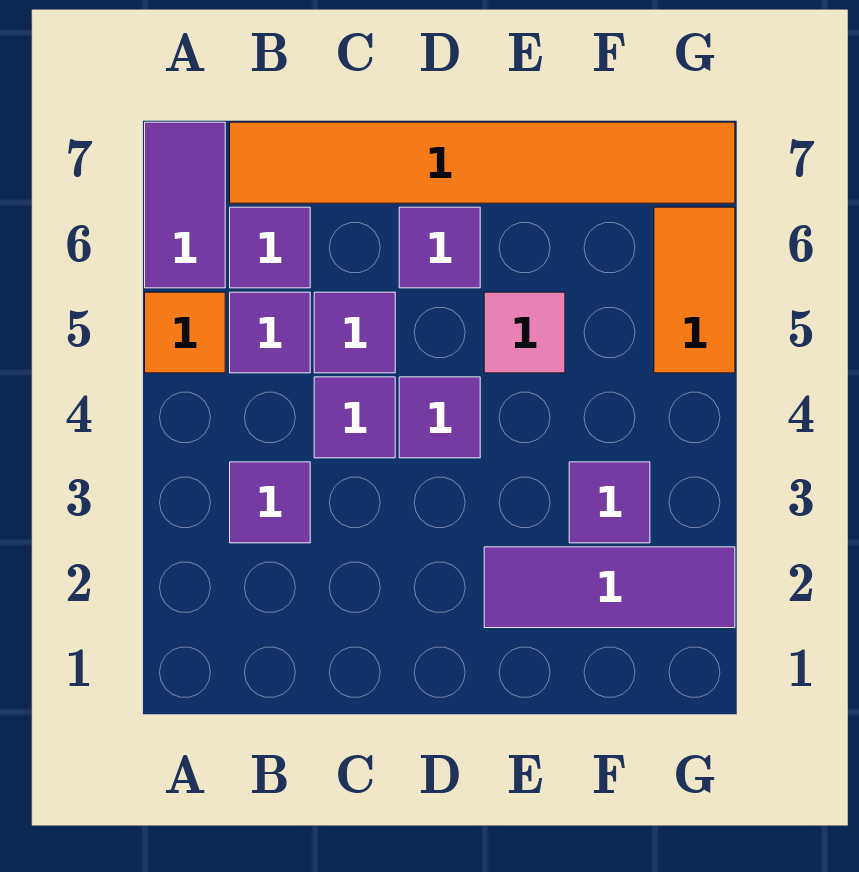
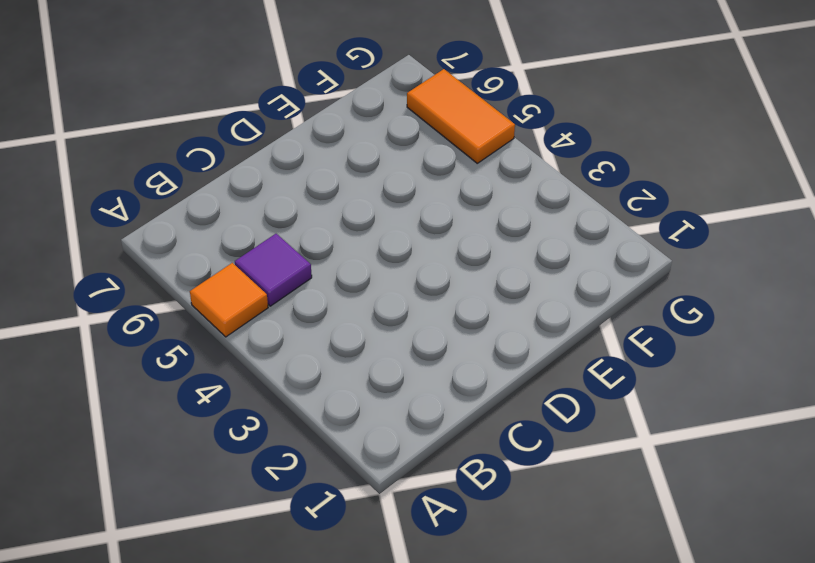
none -> purple 1x2 tile [145,122,225,288]
none -> purple 1x1 tile [230,462,310,543]
none -> purple 1x1 tile [230,207,310,288]

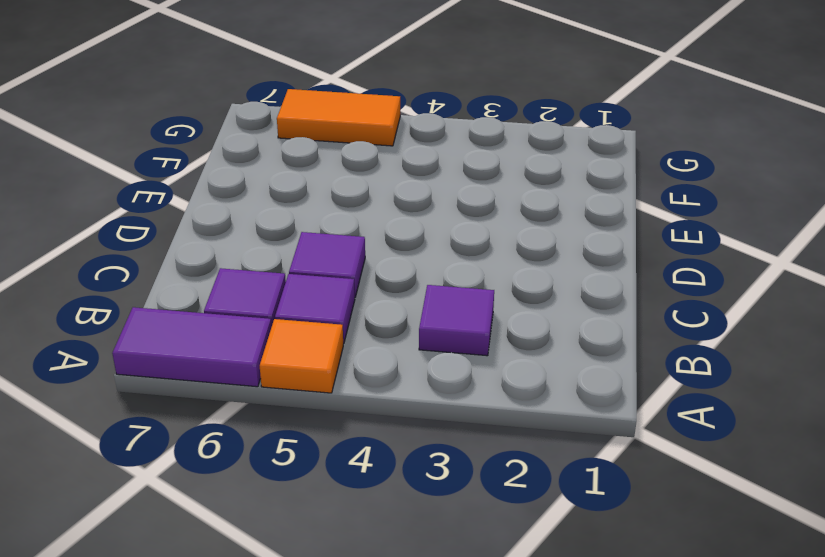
none -> orange 1x6 tile [230,122,735,203]
none -> purple 1x1 tile [314,377,395,458]
none -> purple 1x1 tile [399,377,480,458]

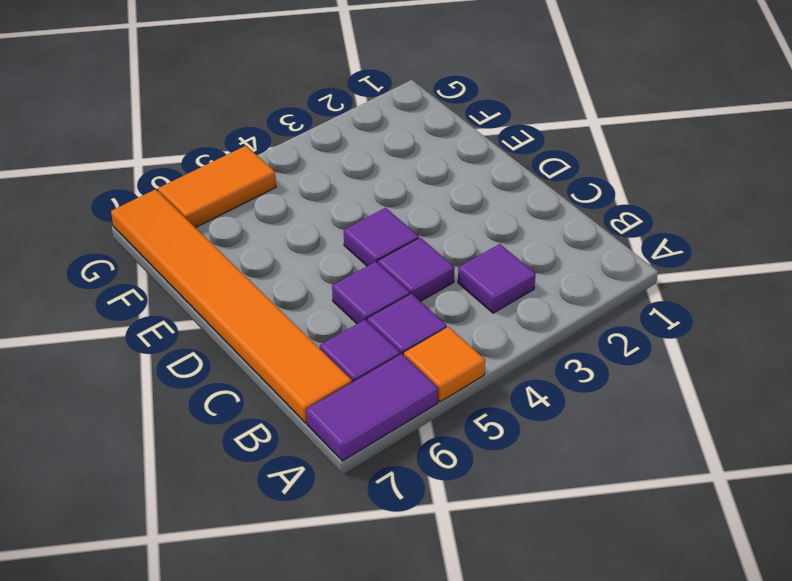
none -> purple 1x1 tile [399,207,480,288]
none -> purple 1x3 tile [484,547,735,628]
none -> pink 1x1 tile [484,292,565,373]

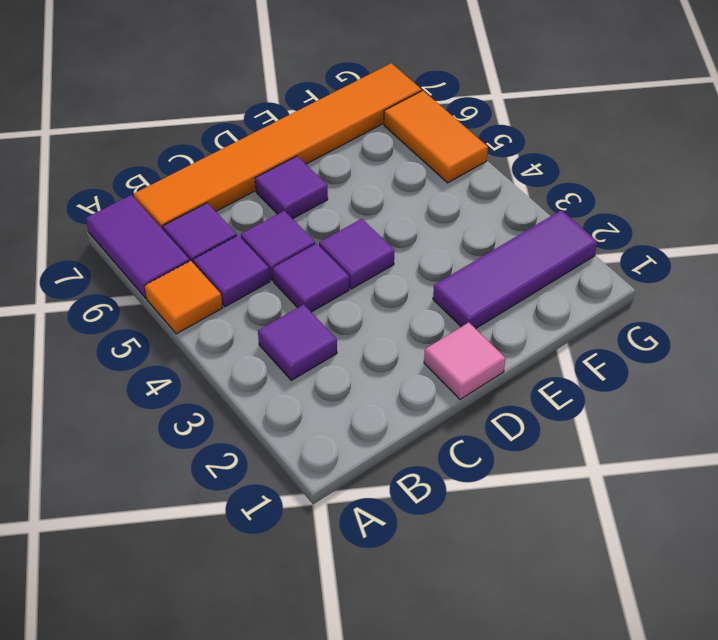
pink 1x1 tile [424,322,506,399] -> pink 1x1 tile moved to [484,292,565,373]
none -> purple 1x1 tile [569,462,650,543]

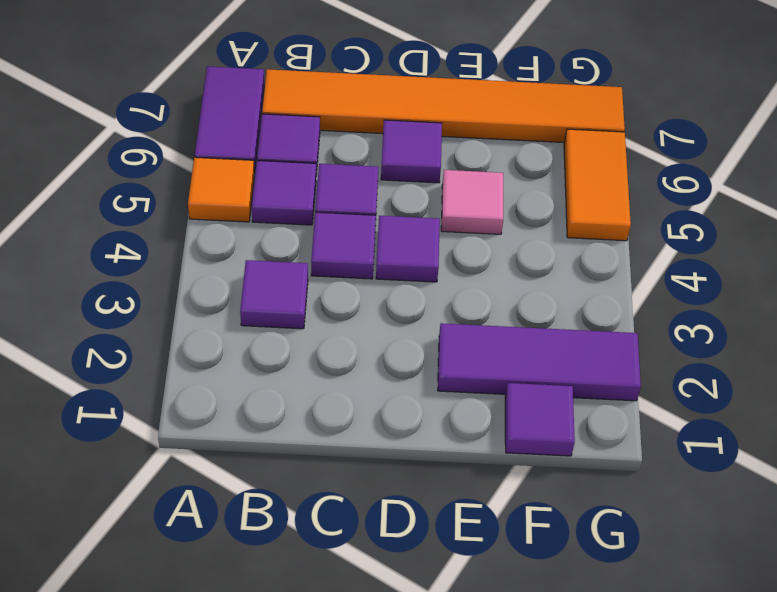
purple 1x1 tile [505,383,575,456] -> purple 1x1 tile moved to [569,462,650,543]

